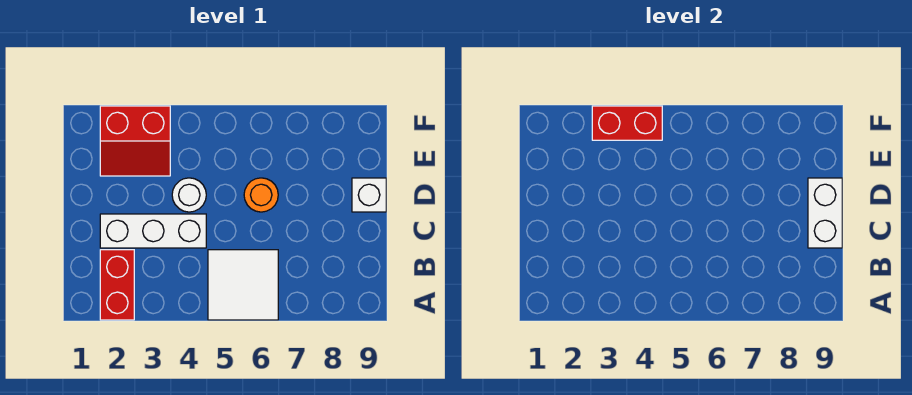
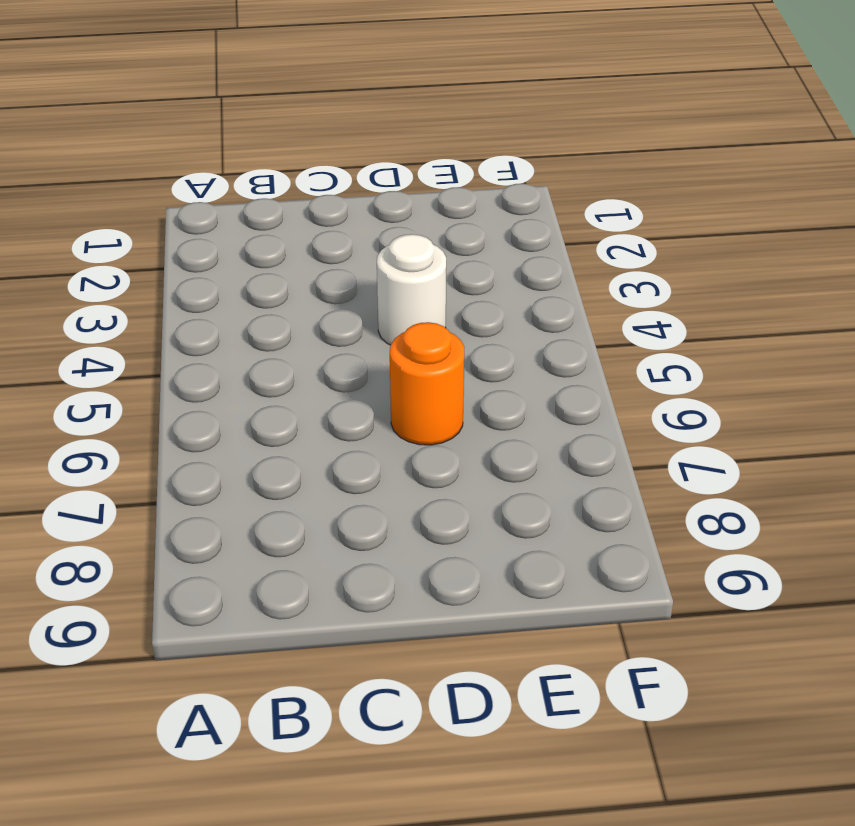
none -> red 1x2 brick [100,250,134,320]
none -> white 2x2 tile [208,250,278,320]

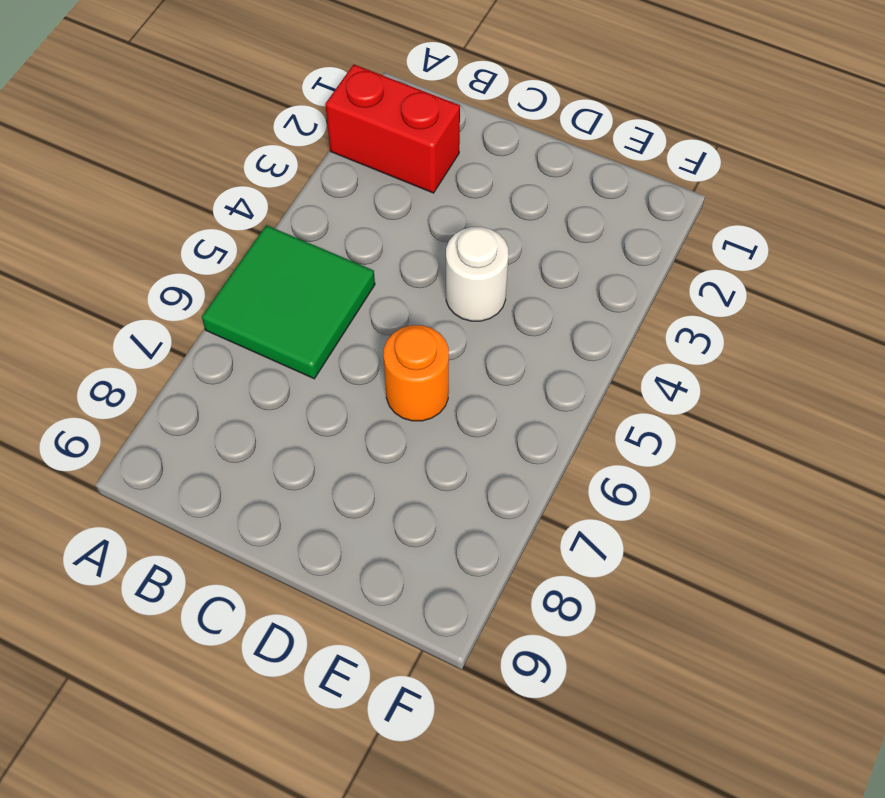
green 2x2 tile [202,225,375,379] -> white 2x2 tile [208,250,278,320]
none -> white 1x3 brick [100,214,206,248]
none -> white 1x1 brick [352,178,386,212]

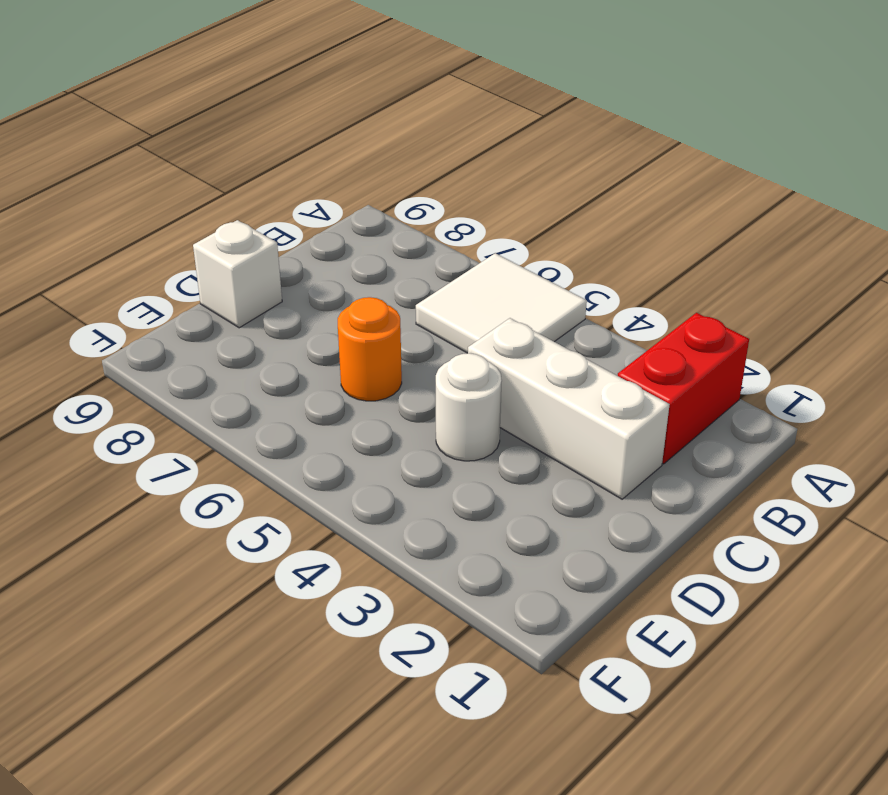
none -> red 2x2 slope [100,106,170,176]
none -> white 1x2 brick [808,178,842,248]

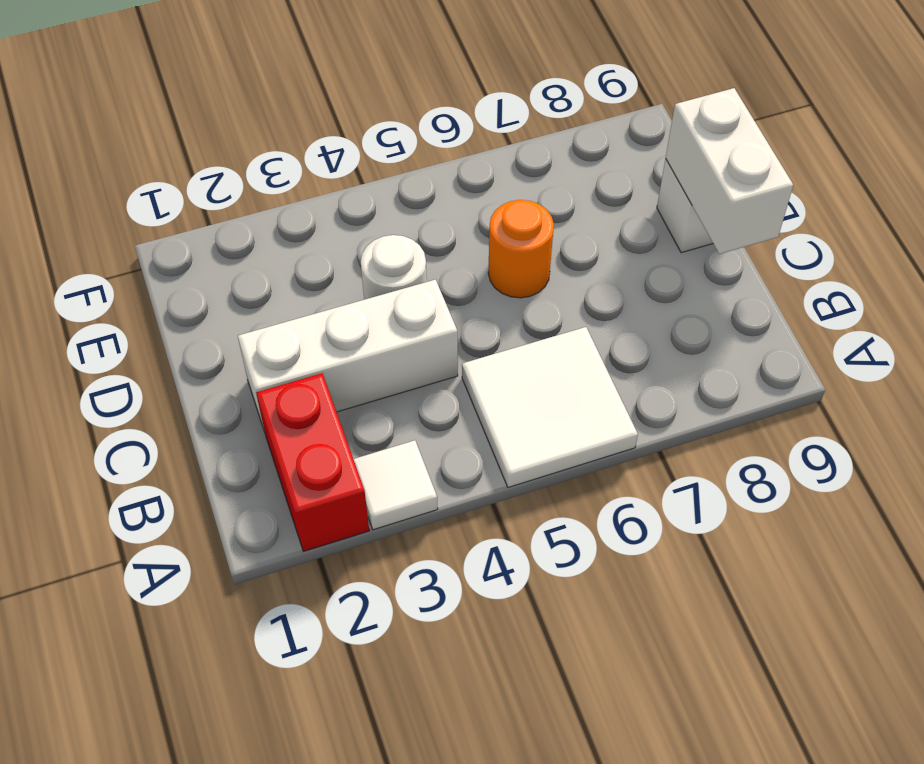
white 1x1 tile [354,440,438,530] -> none
none -> red 2x2 slope [100,106,170,176]
none -> red 1x2 brick [592,106,662,140]

